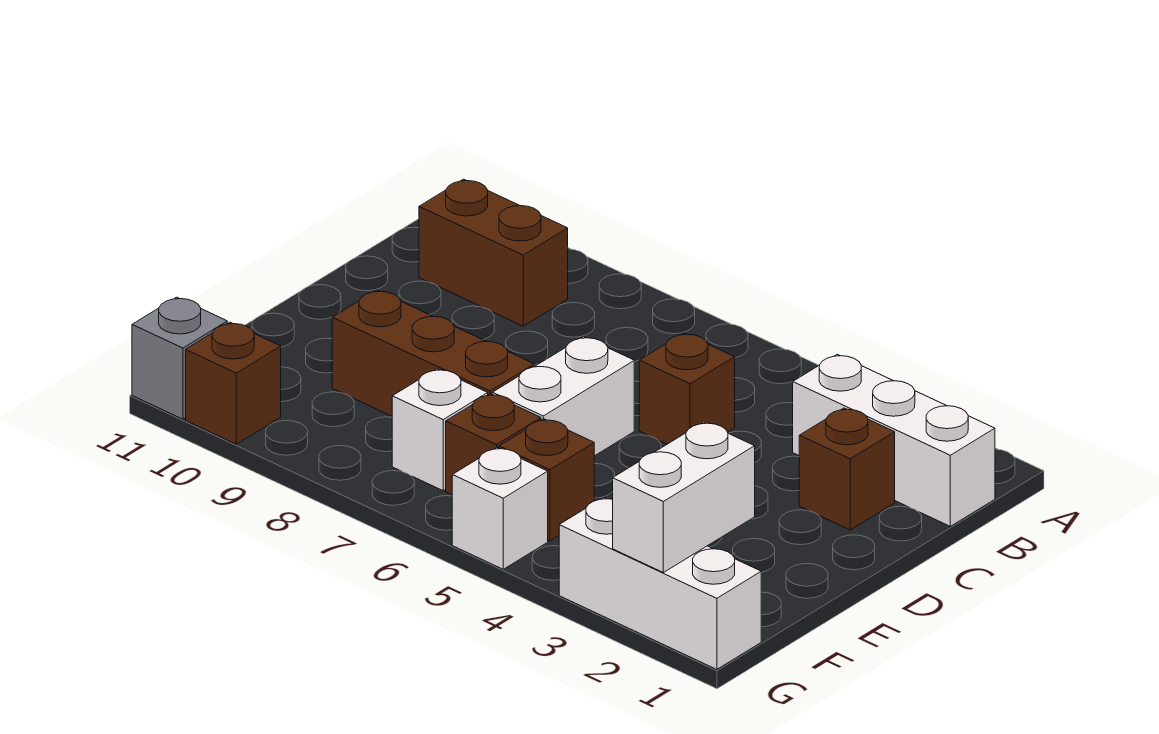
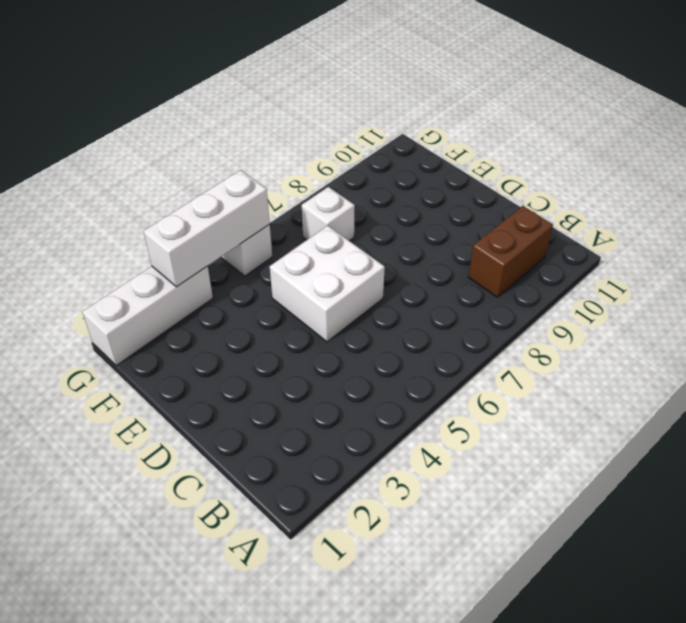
white 2x2 brick [270,226,385,342] -> white 1x2 brick [492,337,634,456]
white 1x3 brick [144,170,270,287] -> white 1x3 brick moved to [793,354,995,526]
none -> brown 1x1 brick [799,408,895,530]
none -> brown 1x1 brick [639,333,735,444]
none -> brown 1x3 brick [332,290,534,416]

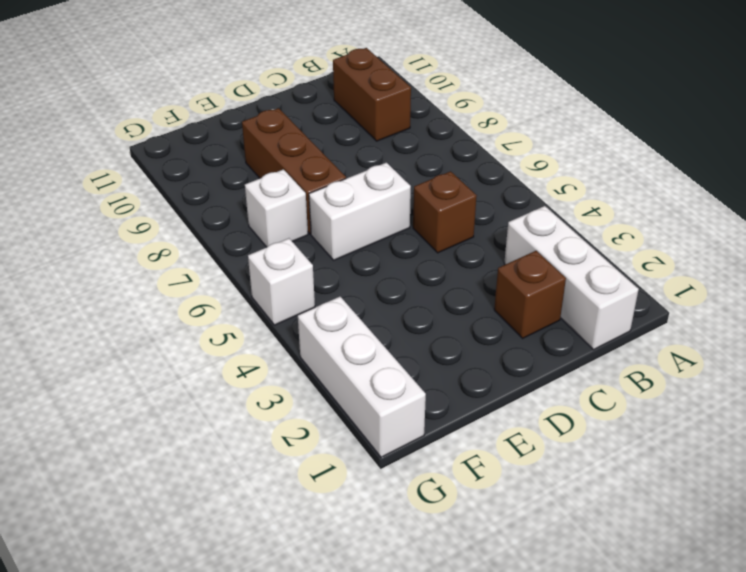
none -> brown 1x1 brick [499,419,594,541]
none -> brown 1x1 brick [446,394,541,495]
none -> brown 1x1 brick [186,322,281,444]

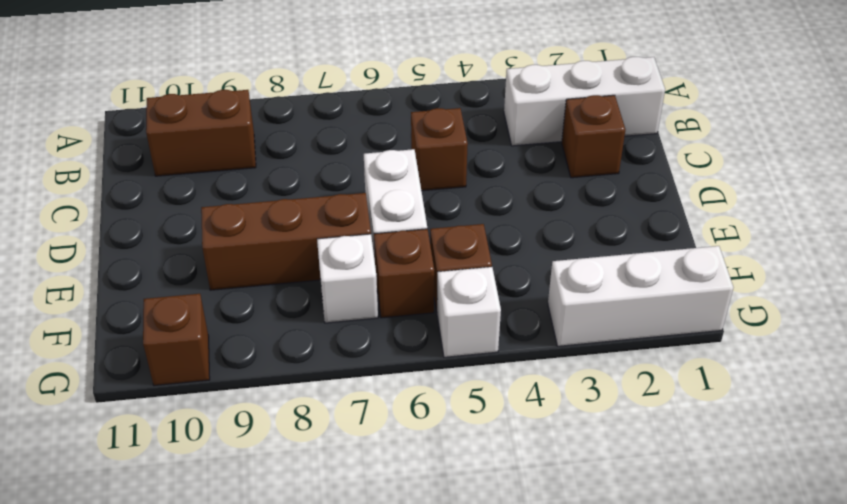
none -> grey 1x1 brick [132,297,227,419]
none -> white 1x2 brick [613,422,755,573]

